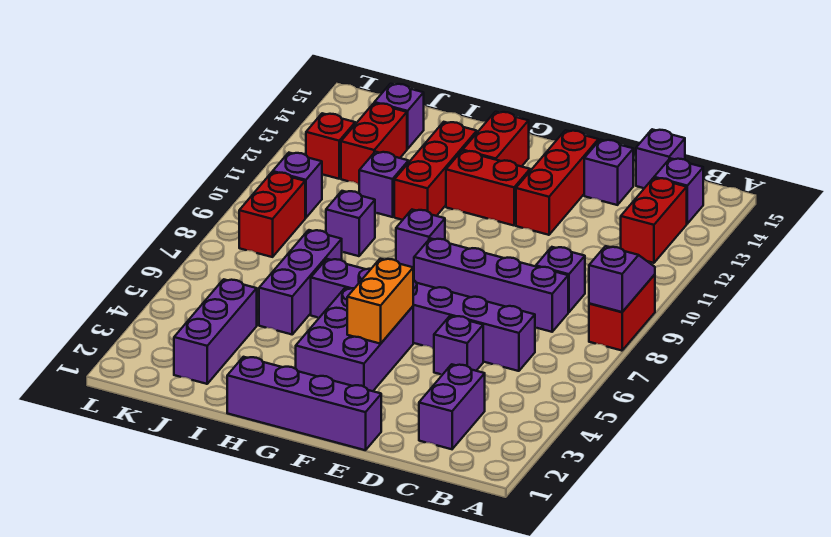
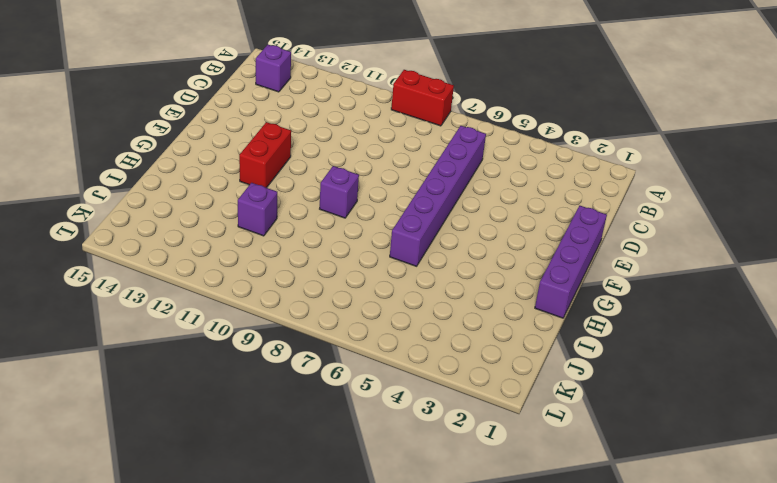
none -> red 1x2 brick [621,178,687,263]
none -> purple 1x2 brick [419,364,485,449]
none -> purple 1x4 brick [414,238,568,332]

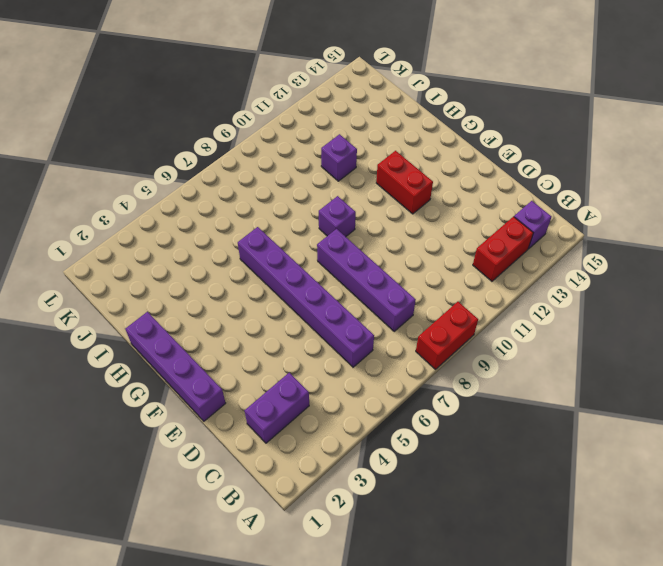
none -> purple 1x1 brick [536,247,585,312]
none -> purple 1x1 brick [636,129,685,188]
none -> purple 1x1 brick [434,316,483,374]

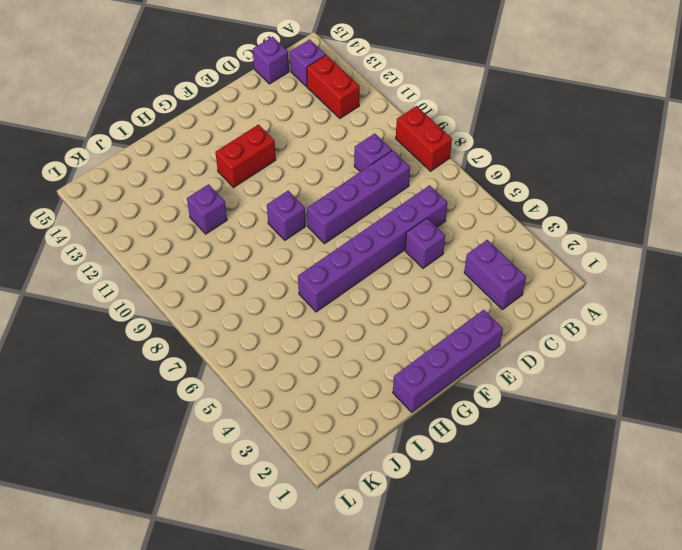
none -> purple 1x1 brick [584,140,633,205]
none -> red 1x3 brick [516,130,598,235]
none -> purple 2x3 brick [296,288,413,391]

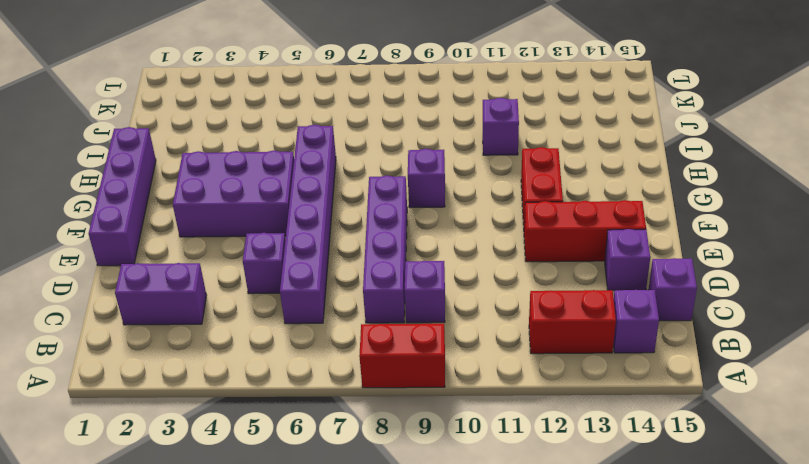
none -> red 1x2 brick [463,112,529,167]
none -> red 1x3 brick [394,122,477,220]
none -> purple 1x3 brick [259,230,342,334]

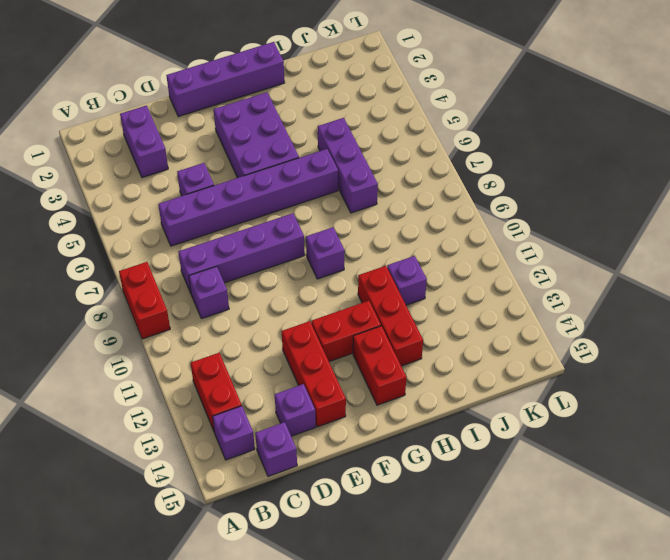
none -> purple 1x1 brick [326,191,375,256]
none -> purple 1x3 brick [174,279,257,384]
none -> red 1x2 brick [341,103,407,184]

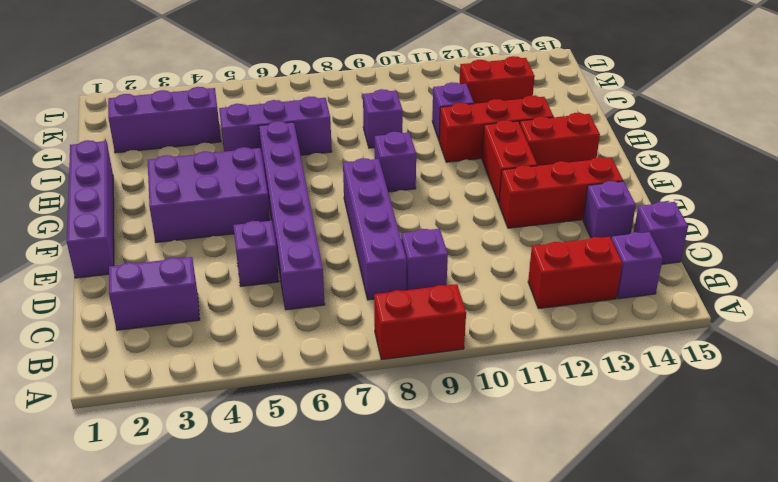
none -> purple 1x1 brick [374,84,424,149]
none -> red 1x2 brick [239,172,305,257]
none -> purple 1x1 brick [273,153,322,218]

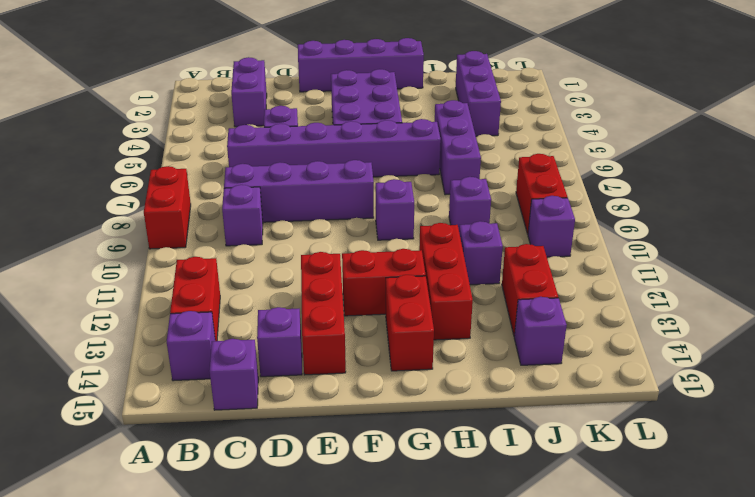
none -> red 1x1 brick [306,113,355,179]
none -> purple 1x2 slope [589,246,655,312]
none -> orange 1x2 brick [347,259,413,344]

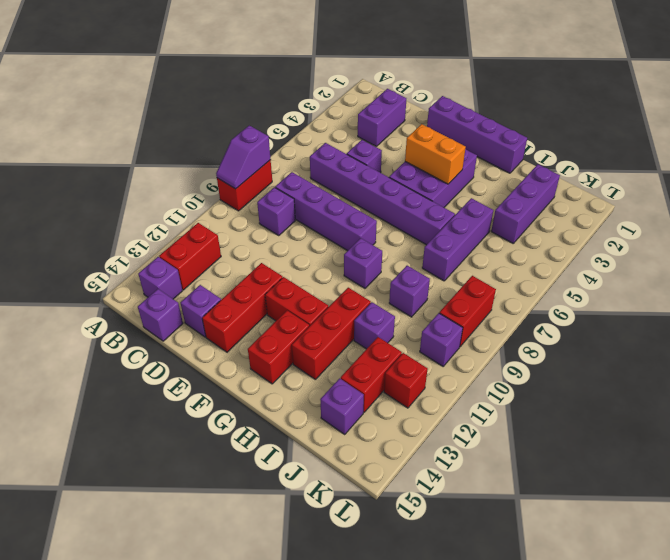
orange 1x2 brick [405,124,466,184] -> orange 1x2 brick turned to [347,259,413,344]

